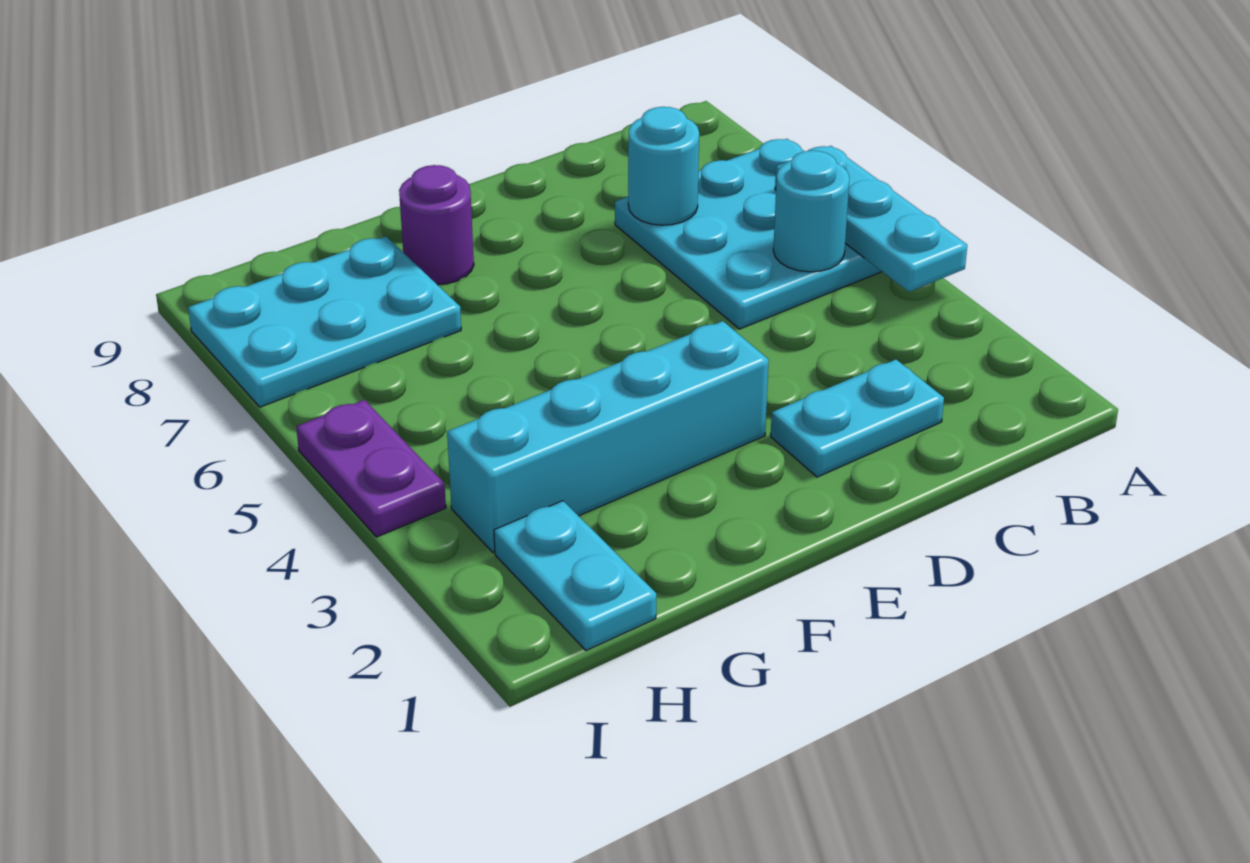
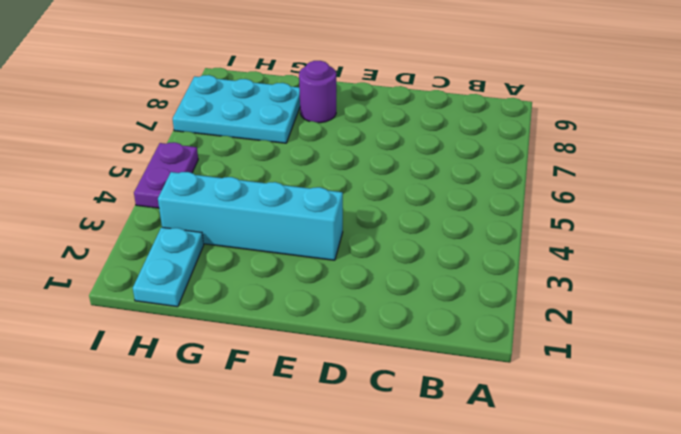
none -> cyan 3x3 plate [615,139,882,329]
none -> cyan 1x2 plate [771,360,944,477]

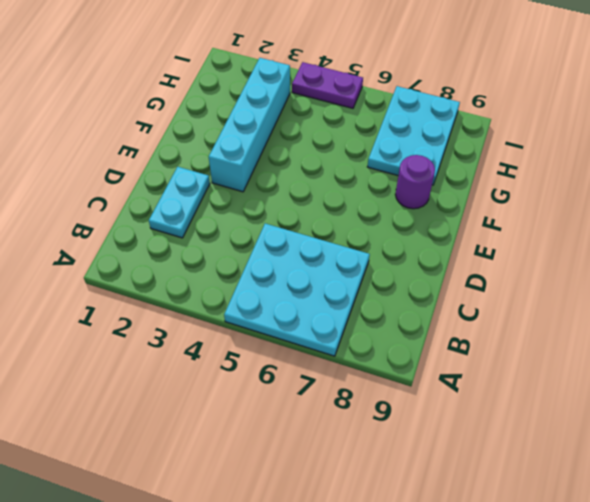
none -> cyan 1x2 plate [494,501,656,651]
none -> cyan 1x3 plate [775,146,967,292]

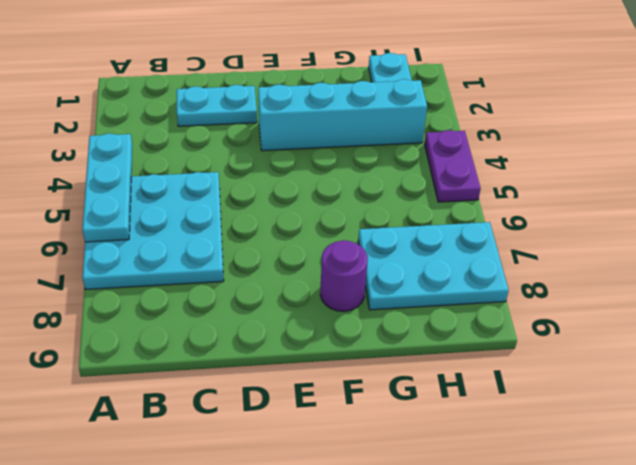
none -> cyan 1x1 round brick [773,151,849,272]
none -> cyan 1x1 round brick [628,107,699,225]

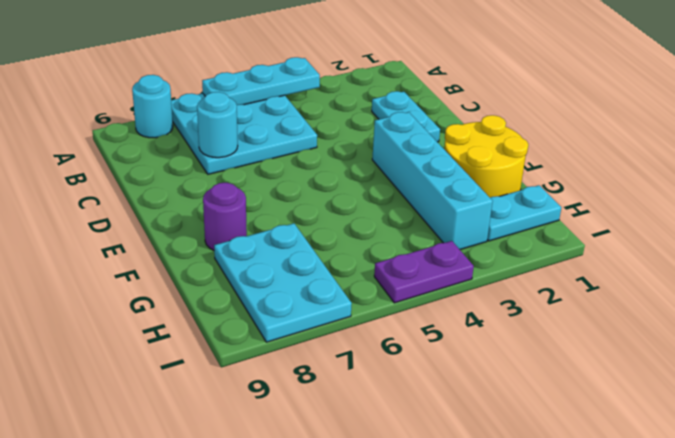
cyan 1x1 round brick [132,75,173,138] -> cyan 1x1 round brick moved to [773,151,849,272]
yellow 2x2 round brick [444,115,528,197] -> none

